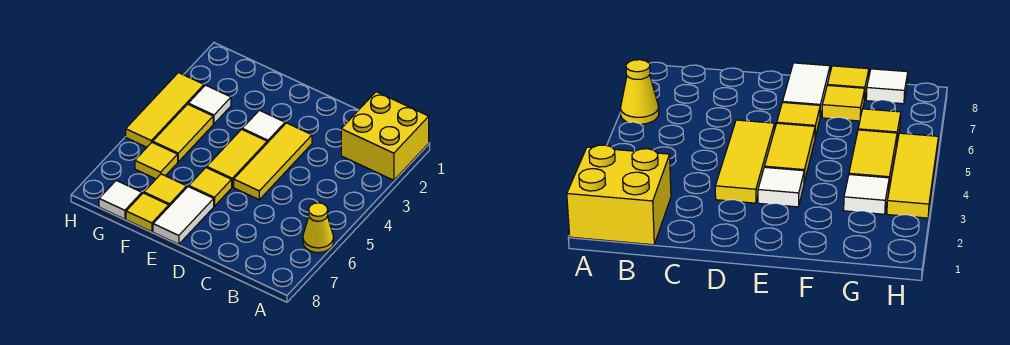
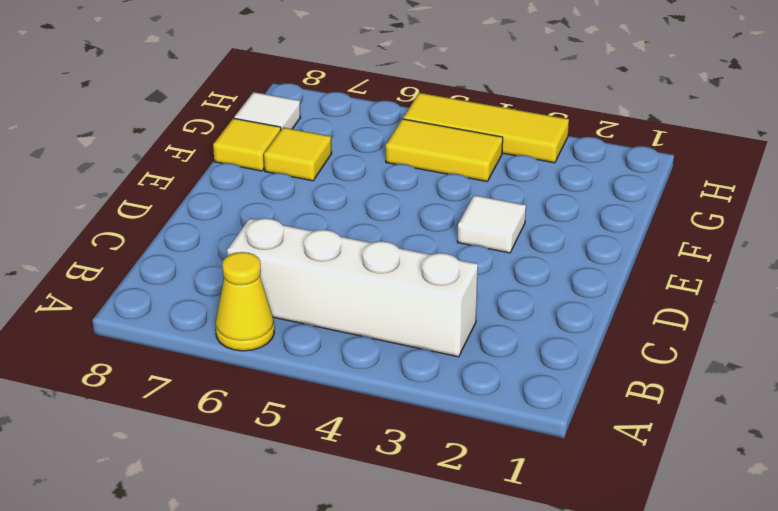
white 1x4 brick [227,218,478,357] -> none
none -> yellow 2x2 brick [341,92,429,180]
none -> yellow 1x3 tile [234,123,312,200]
none -> yellow 1x2 tile [207,129,267,187]

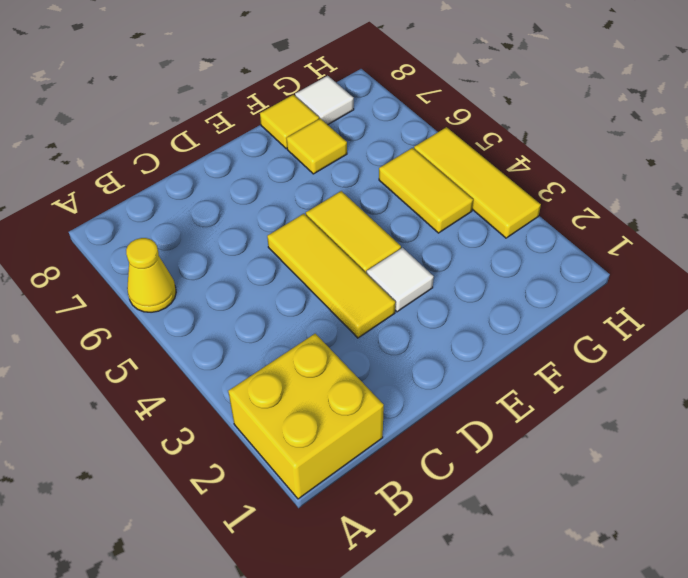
none -> yellow 1x1 tile [189,168,232,206]
none -> white 1x2 tile [153,187,214,244]
none -> white 1x1 tile [188,85,231,124]

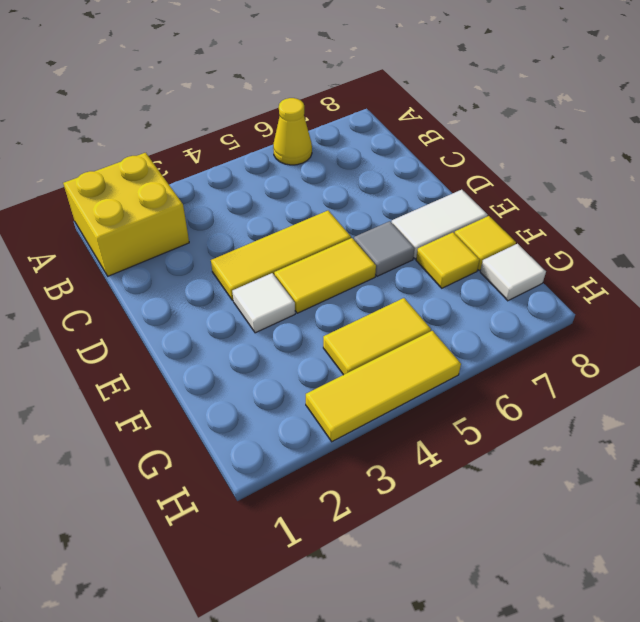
grey 1x1 tile [354,221,415,276] -> yellow 1x1 tile [189,168,232,206]
none -> white 1x1 tile [188,85,231,124]
none -> yellow 1x1 tile [135,142,178,179]

